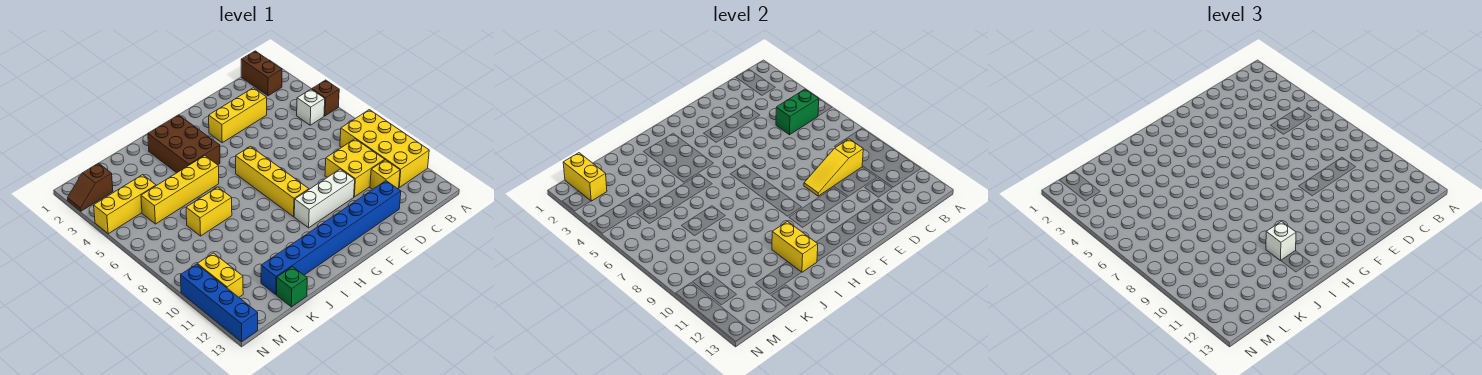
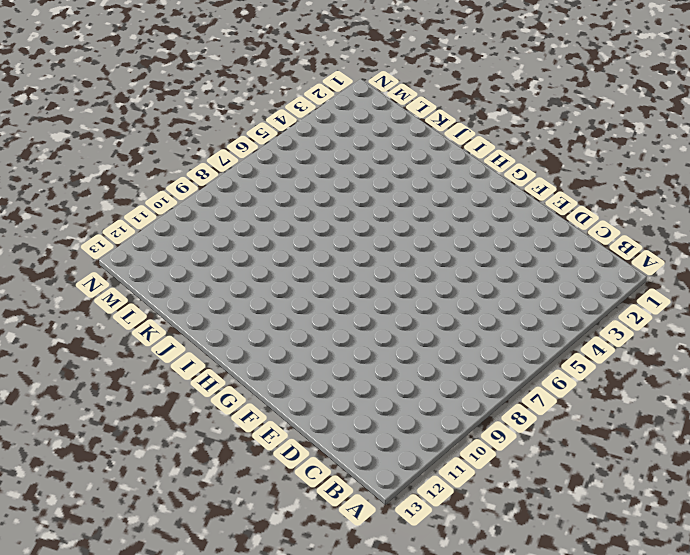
none -> brown 1x1 brick [312,80,339,116]
none -> yellow 2x4 brick [340,110,429,187]
none -> brown 1x2 brick [241,51,282,96]

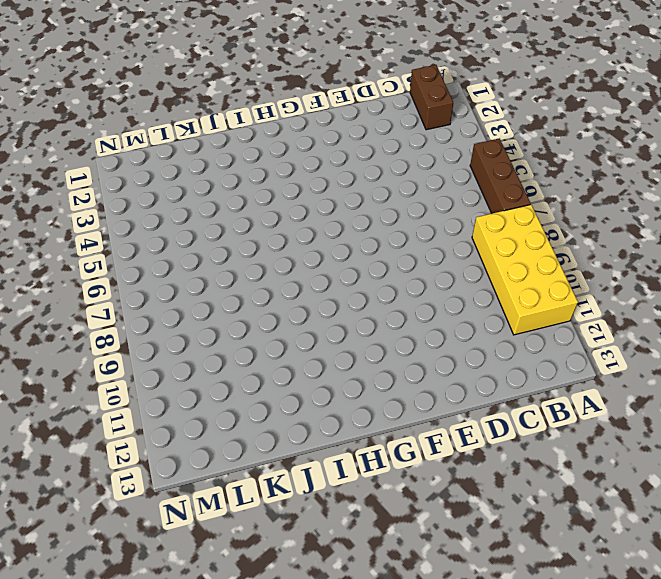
brown 1x3 brick [470,138,531,213] -> brown 1x1 brick [312,80,339,116]
none -> white 1x1 brick [297,89,325,125]
none -> yellow 2x2 brick [325,139,385,197]
none -> yellow 1x1 brick [370,160,400,189]

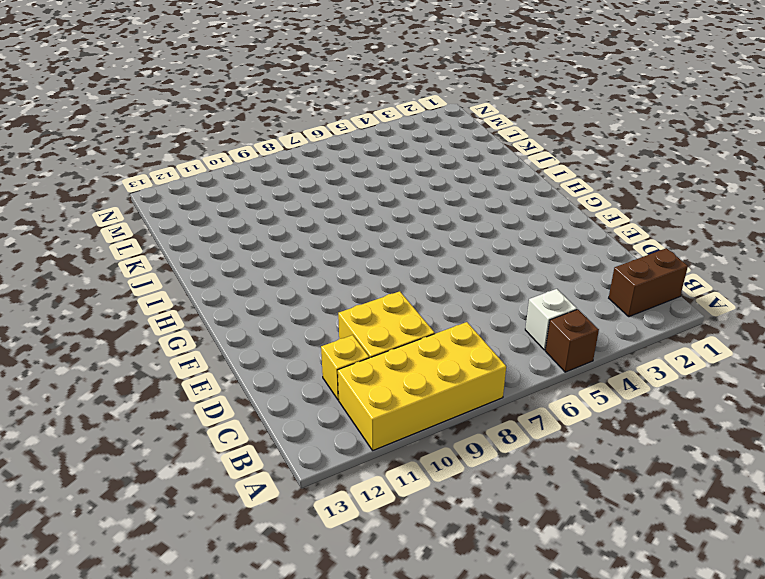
none -> yellow 1x3 brick [209,88,267,143]
none -> blue 1x8 brick [261,181,401,294]
none -> white 1x3 brick [294,169,355,228]

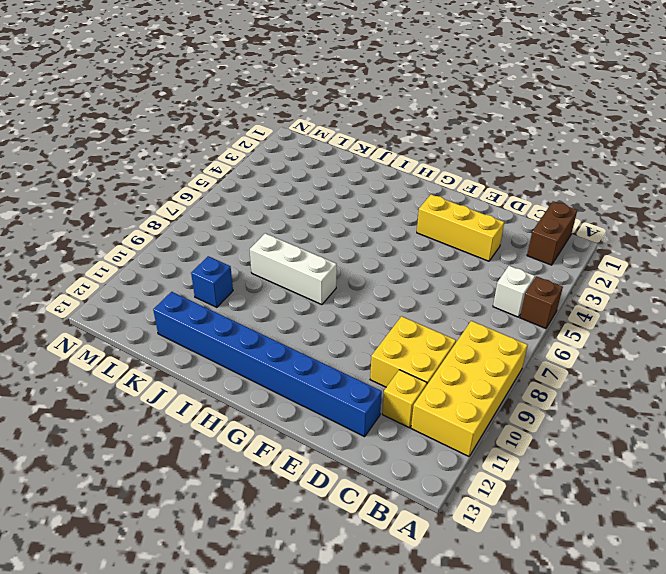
white 1x3 brick [250,233,337,305] -> white 1x3 brick moved to [294,169,355,228]
blue 1x1 brick [191,256,233,307] -> none
none -> yellow 1x4 brick [236,146,309,217]
none -> brown 2x3 brick [148,115,220,173]
none -> yellow 1x4 brick [141,156,219,224]

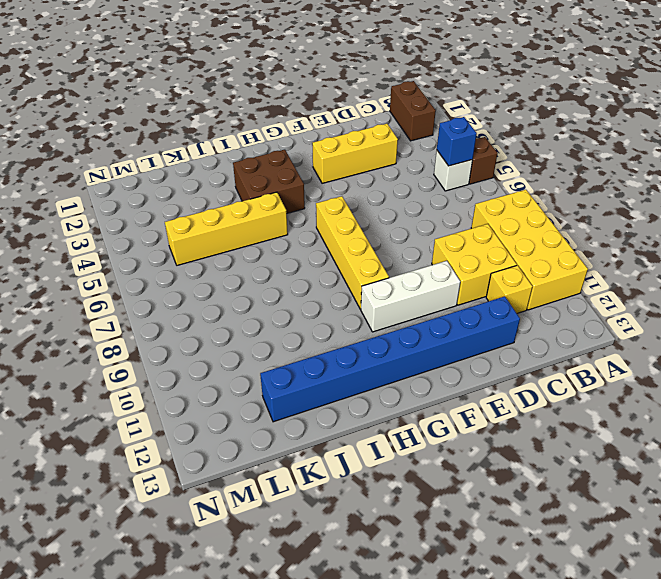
blue 1x1 brick [437,117,477,166] -> green 1x2 brick [776,89,819,135]
brown 2x2 brick [233,150,305,213] -> brown 2x3 brick [148,115,220,173]
none -> yellow 1x2 brick [186,187,232,236]
none -> green 1x1 brick [277,267,307,307]
none -> yellow 1x3 brick [94,175,156,234]

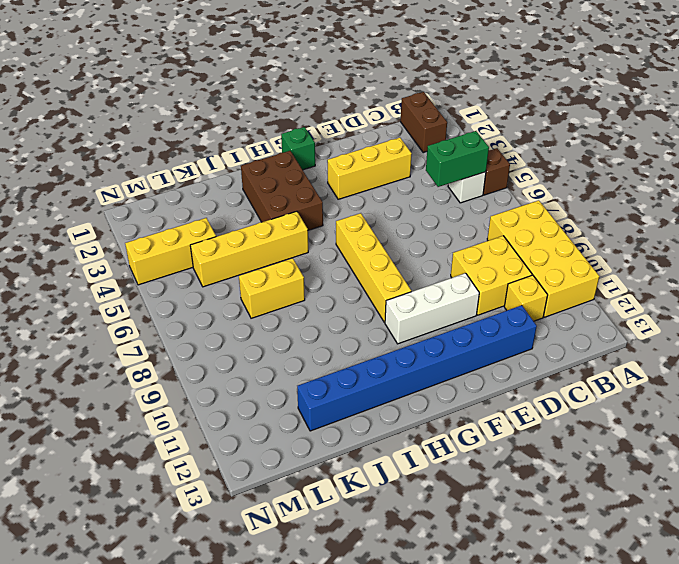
green 1x1 brick [281,127,315,170] -> green 1x1 brick moved to [277,267,307,307]
none -> brown 1x2 slope [68,163,113,211]
none -> yellow 1x2 brick [197,253,243,297]
none -> blue 1x4 brick [180,264,258,342]

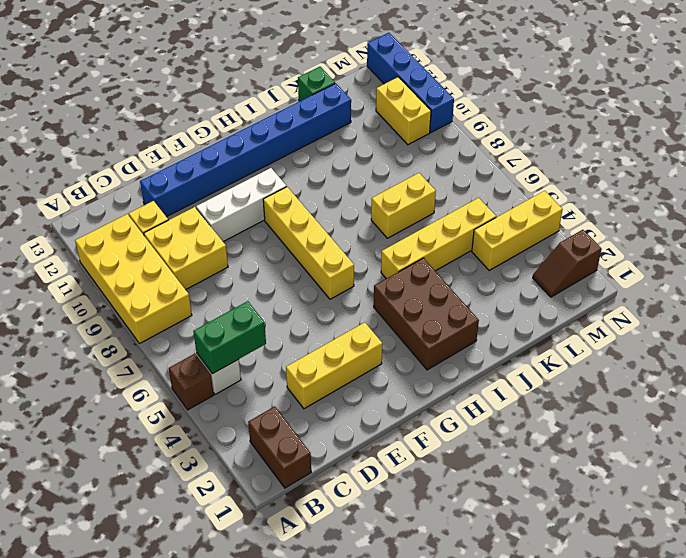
brown 1x2 slope [533,230,602,297] -> brown 1x2 slope turned to [68,163,113,211]
none -> yellow 1x3 slope [804,139,863,196]
none -> yellow 1x2 brick [772,221,818,272]
none -> yellow 1x2 brick [563,153,607,201]

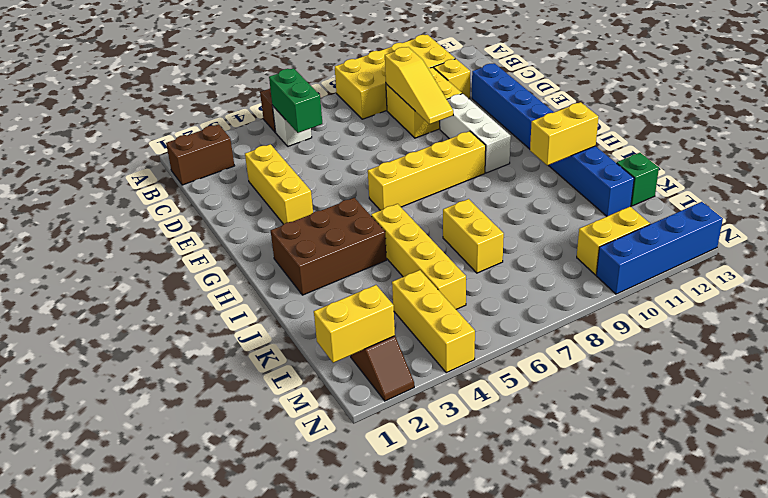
none -> white 1x1 brick [1266,221,1296,261]

